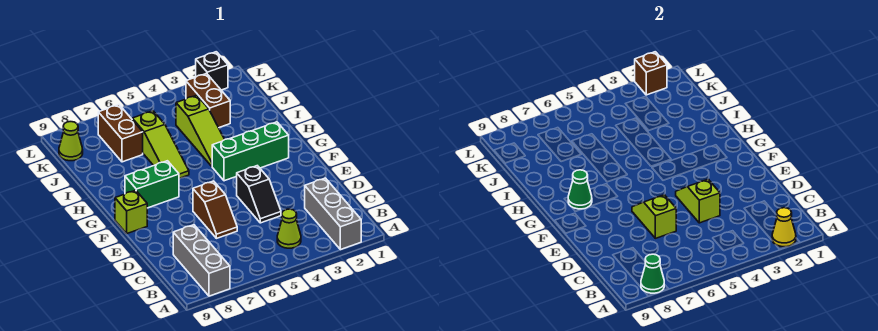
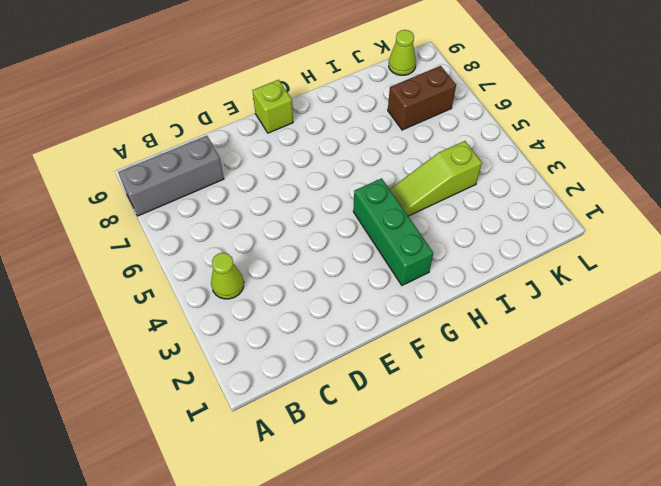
none -> grey 1x3 brick [305,178,361,250]
none -> black 1x2 slope [237,166,281,223]
none -> brown 1x2 slope [193,181,237,238]

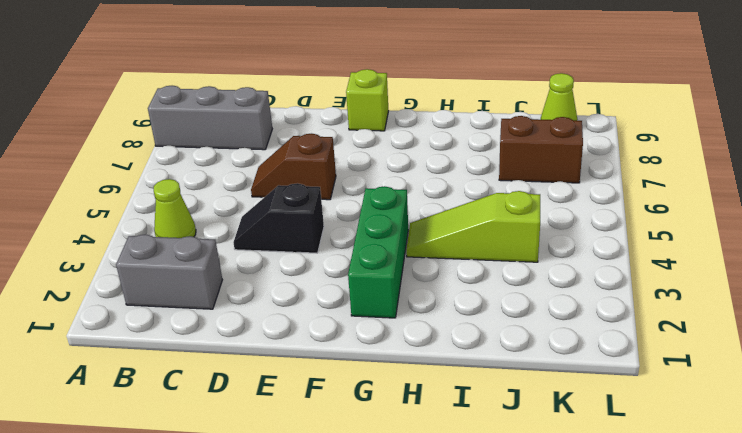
grey 1x2 brick [116,234,222,309] -> grey 1x3 brick [305,178,361,250]
none -> green 1x2 brick [125,161,179,208]
none -> lime 1x3 slope [132,111,189,178]
none -> brown 1x2 brick [186,73,230,128]

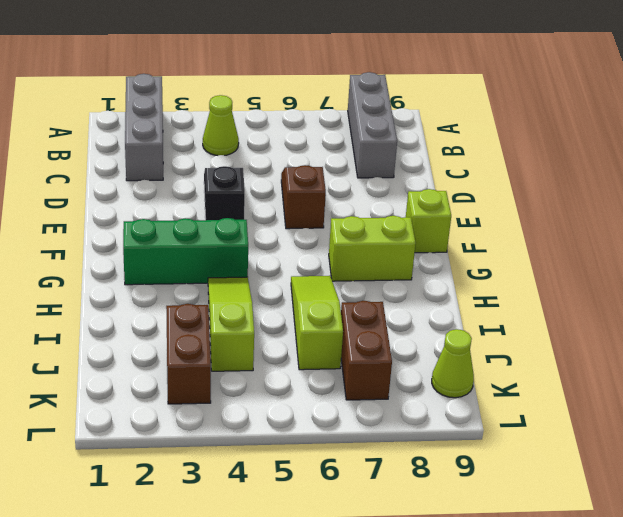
lime 1x2 brick [329,216,416,281] -> green 1x2 brick [125,161,179,208]
none -> black 1x1 brick [196,52,228,90]
none -> yellow 1x1 cone [772,208,796,247]
none -> green 1x1 cone [641,254,664,294]

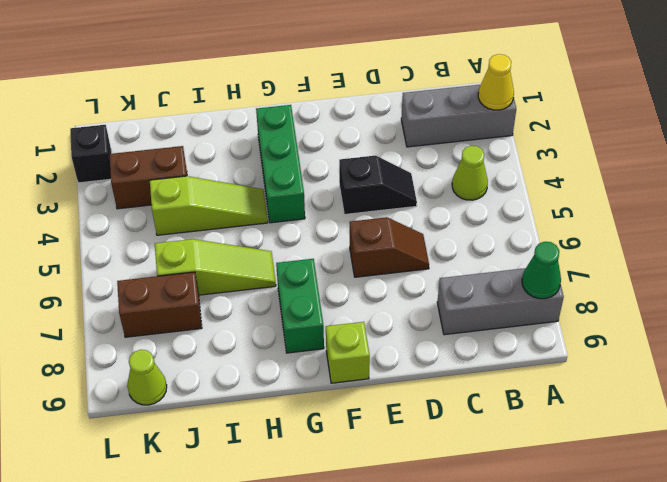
none -> lime 1x2 slope [676,179,720,223]
none -> lime 1x2 slope [632,195,676,238]
none -> green 1x1 cone [568,170,592,209]

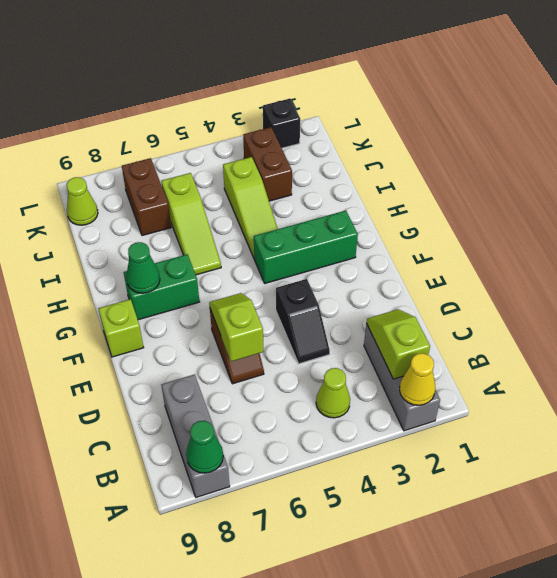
lime 1x2 slope [366,309,430,379] -> lime 1x2 slope moved to [676,179,720,223]
none -> brown 1x1 brick [635,52,667,95]

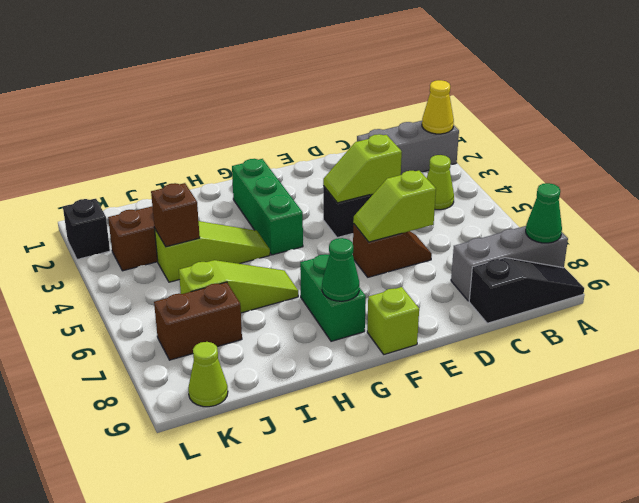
black 1x3 slope [469,258,584,323] -> none
brown 1x1 brick [151,183,200,247] -> brown 1x1 brick moved to [635,52,667,95]

